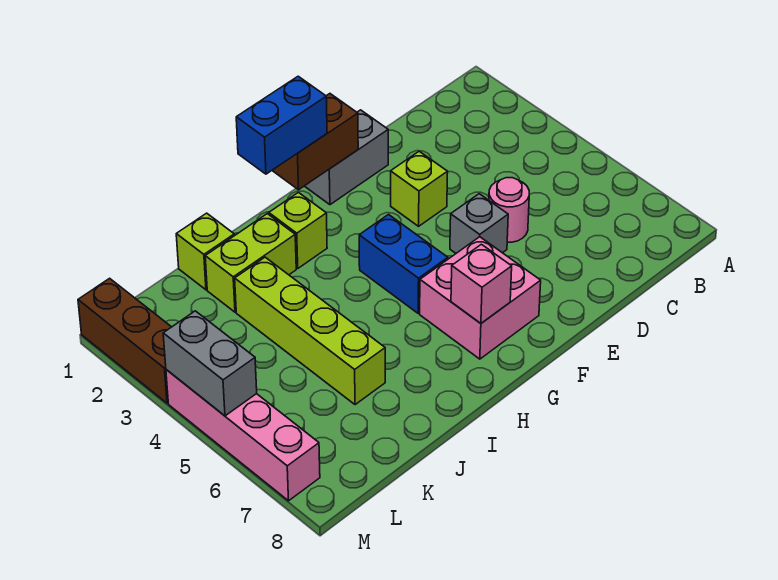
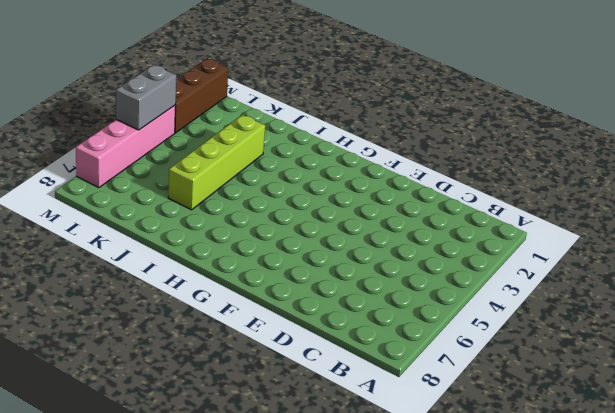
none -> pink 1x1 round brick [489,178,529,242]
none -> grey 1x2 brick [305,110,388,205]
none -> lime 1x1 brick [391,151,448,226]

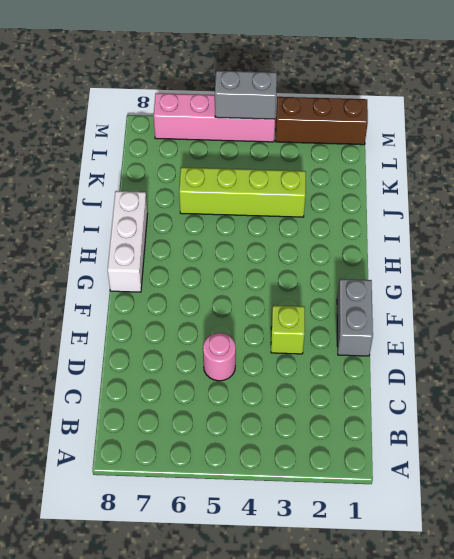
white 1x3 brick [107,191,148,292] -> none
none -> grey 1x1 brick [450,194,508,253]
none -> pink 2x2 brick [420,237,541,359]
none -> blue 1x2 brick [359,215,448,313]

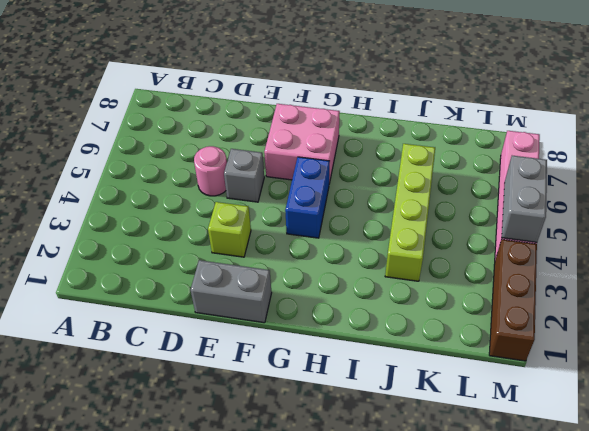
none -> lime 1x1 brick [269,193,327,268]
none -> lime 1x2 brick [205,214,296,312]
none -> lime 1x1 brick [176,213,234,290]

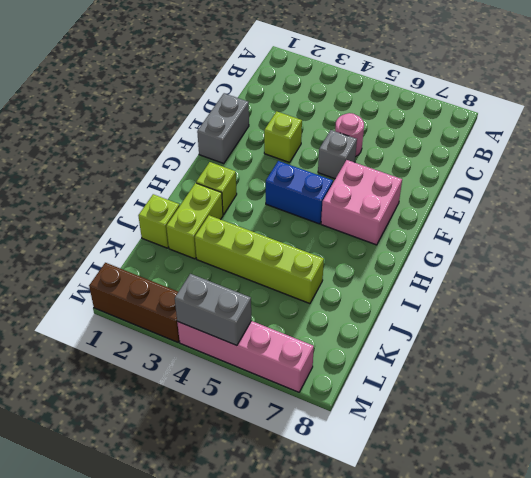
none -> brown 1x2 brick [272,94,358,190]
none -> pink 1x1 brick [451,244,512,323]
none -> blue 1x2 brick [236,76,327,174]

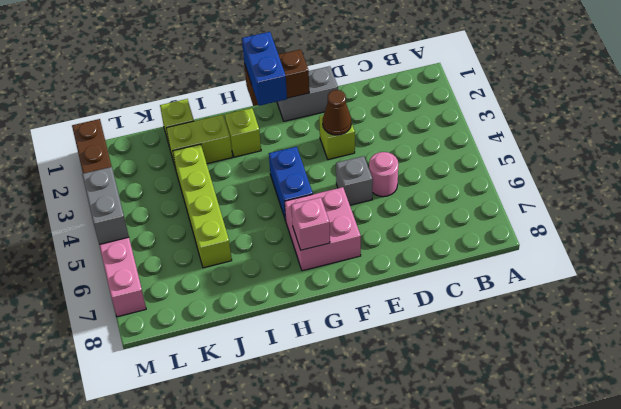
brown 1x1 cone [323,90,351,135] -> none
blue 1x2 brick [242,32,287,106] -> blue 1x2 brick turned to [236,76,327,174]

